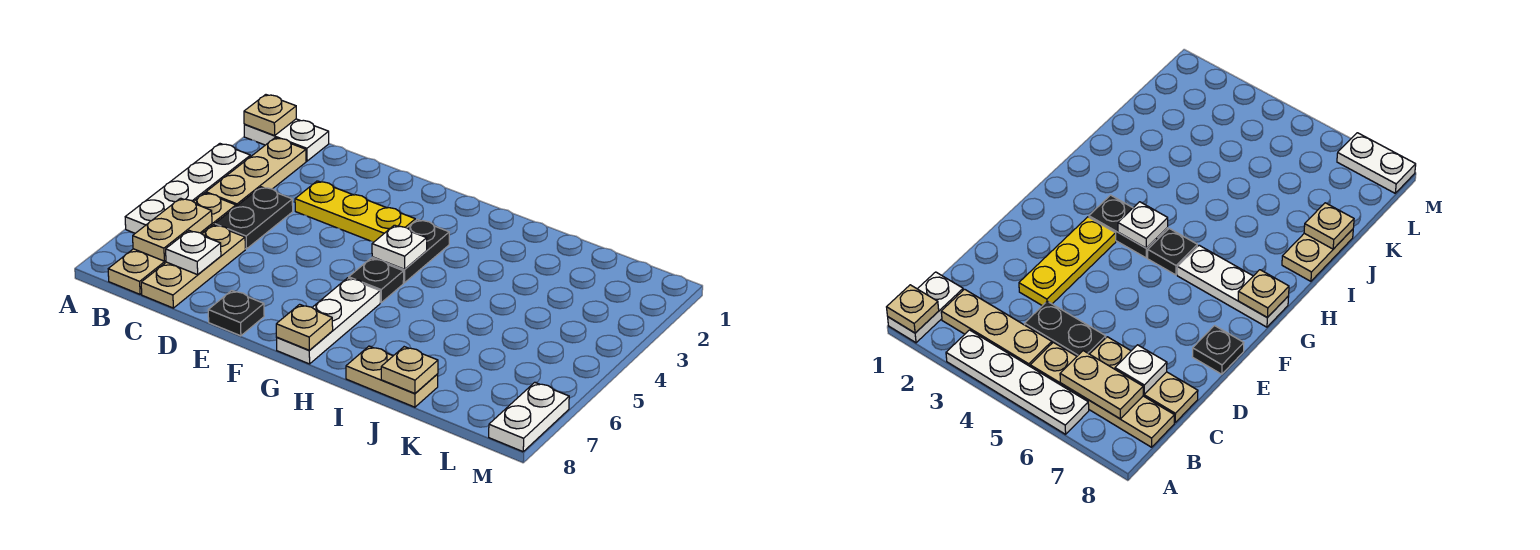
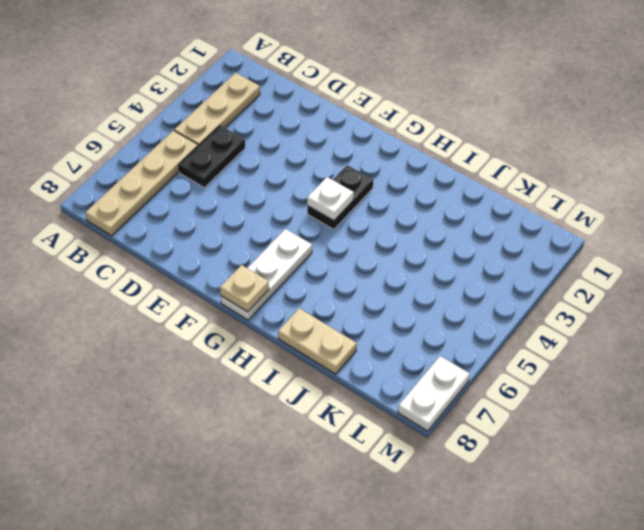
none -> white 1x2 plate [244,119,329,161]
none -> white 1x4 plate [125,144,250,233]
none -> tan 1x3 plate [141,225,245,308]

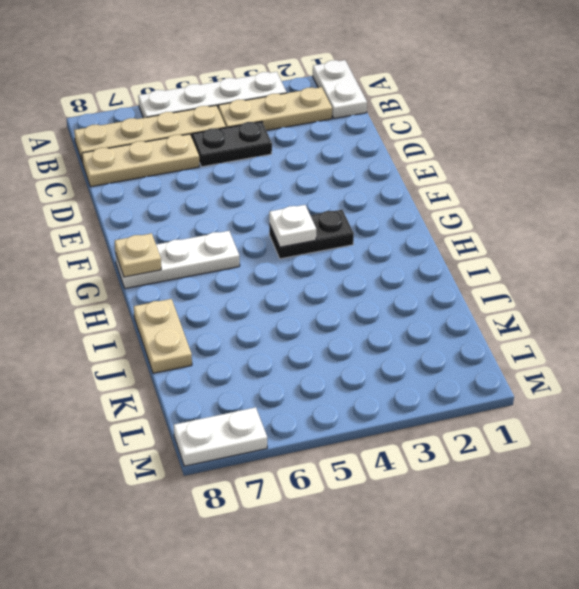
none -> yellow 1x3 plate [295,181,415,242]
none -> black 1x1 plate [208,291,264,336]
none -> black 1x1 plate [349,258,404,303]

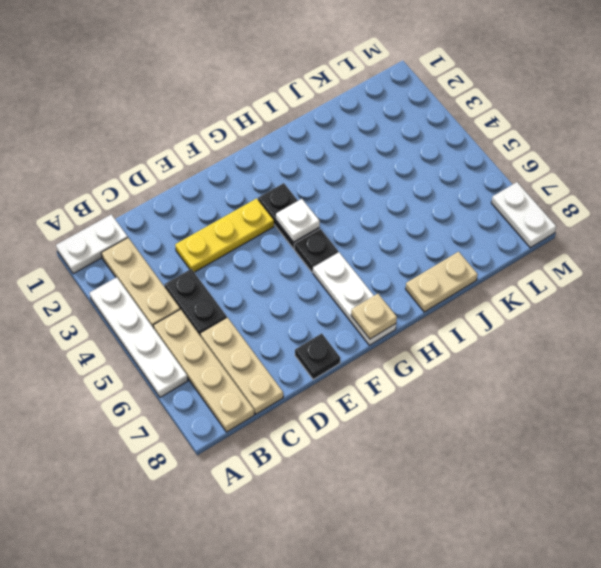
none -> tan 1x1 plate [244,95,296,135]
none -> tan 1x2 plate [133,198,212,261]
none -> white 1x1 plate [166,231,221,275]

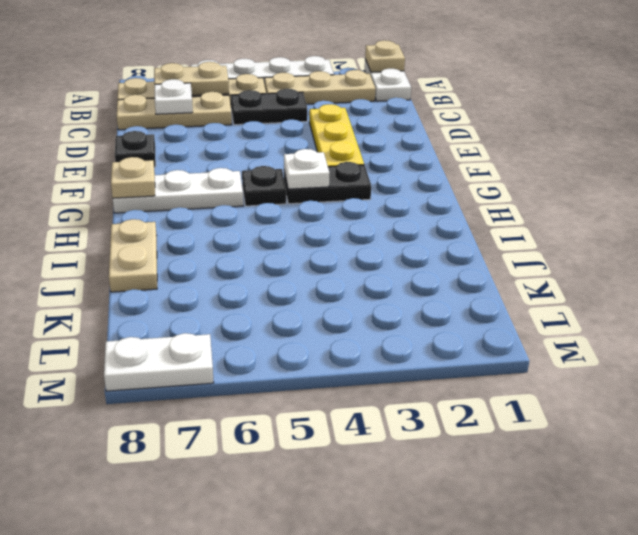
none -> tan 1x1 plate [381,347,438,393]

